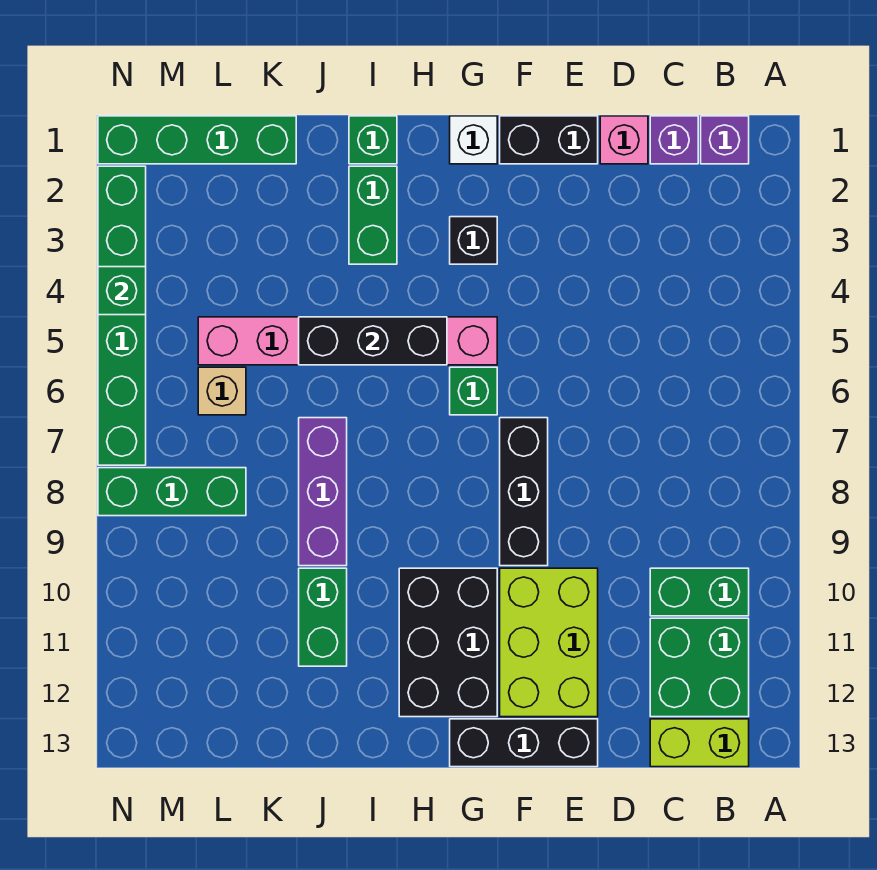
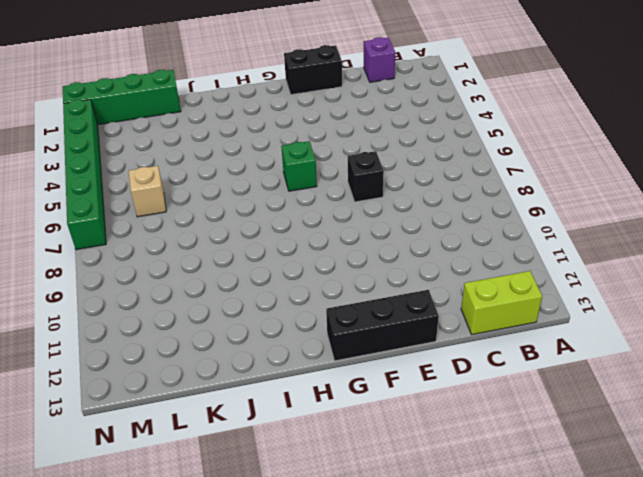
black 1x1 brick [348,151,384,202] -> black 1x1 brick moved to [450,217,497,264]
none -> purple 1x1 brick [701,116,749,164]
none -> green 1x2 brick [650,568,749,616]
none -> green 2x2 brick [650,618,749,717]

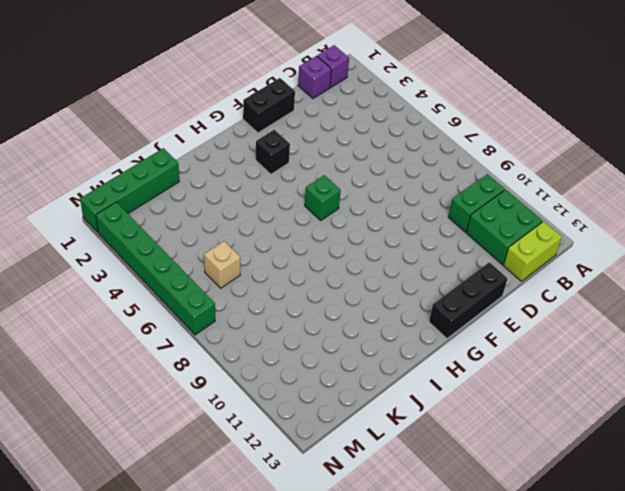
none -> pink 1x1 brick [600,116,648,164]
none -> lime 2x3 brick [500,568,598,717]
none -> black 1x3 brick [500,418,548,566]

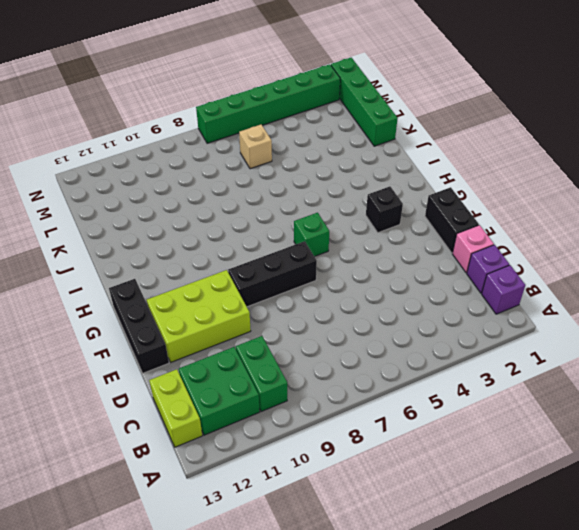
none -> white 1x1 brick [450,116,497,164]
none -> pink 1x6 brick [198,317,497,365]
none -> black 2x3 brick [399,568,497,717]

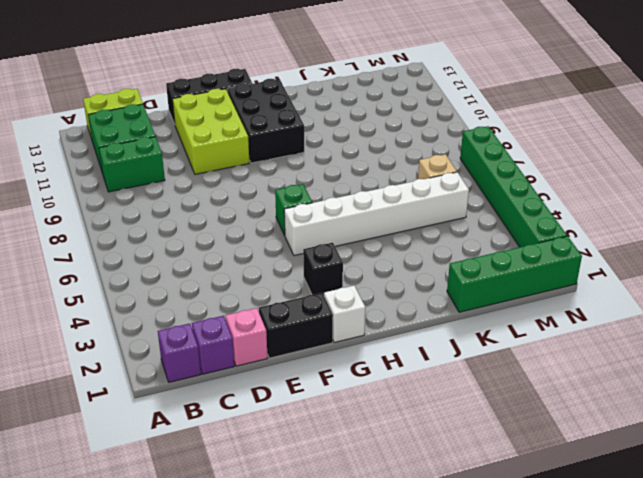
white 1x6 brick [284,172,469,256] -> pink 1x6 brick [198,317,497,365]
none -> black 1x3 brick [500,418,548,566]
none -> green 1x1 brick [349,116,397,164]
none -> green 1x2 brick [349,166,397,264]

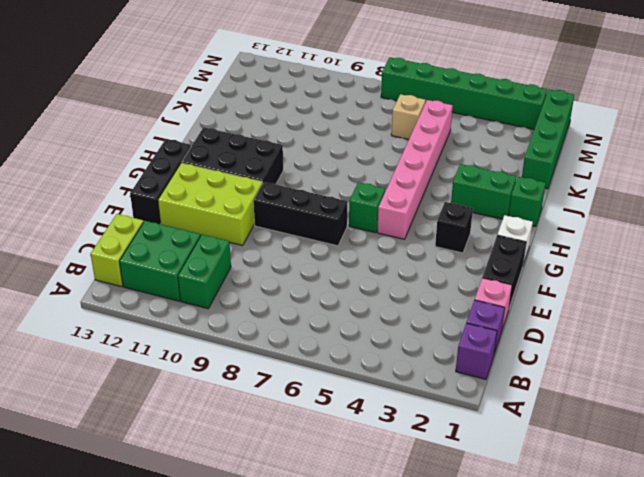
none -> purple 1x3 brick [299,418,347,566]
none -> green 1x2 brick [299,568,347,666]
none -> green 1x3 brick [98,468,246,516]

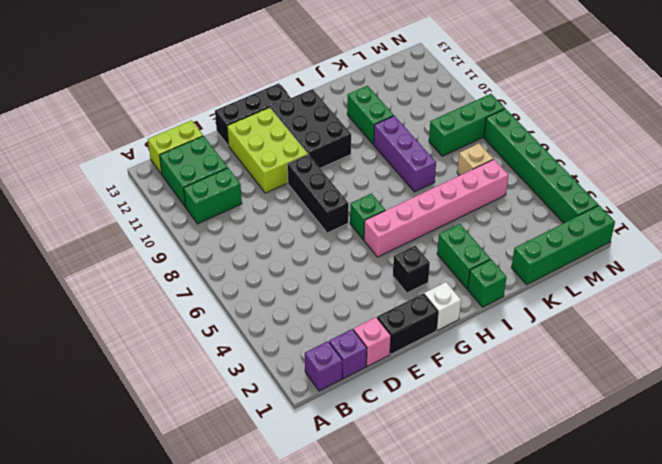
none -> black 1x3 brick [299,317,447,365]
none -> green 1x1 brick [98,267,146,315]

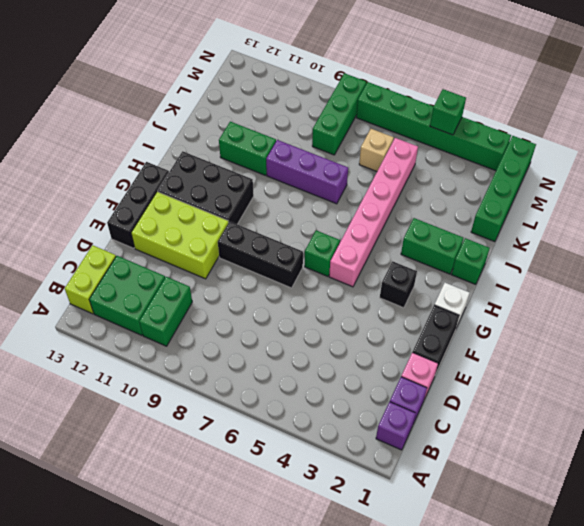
none -> black 1x3 brick [299,317,447,365]

